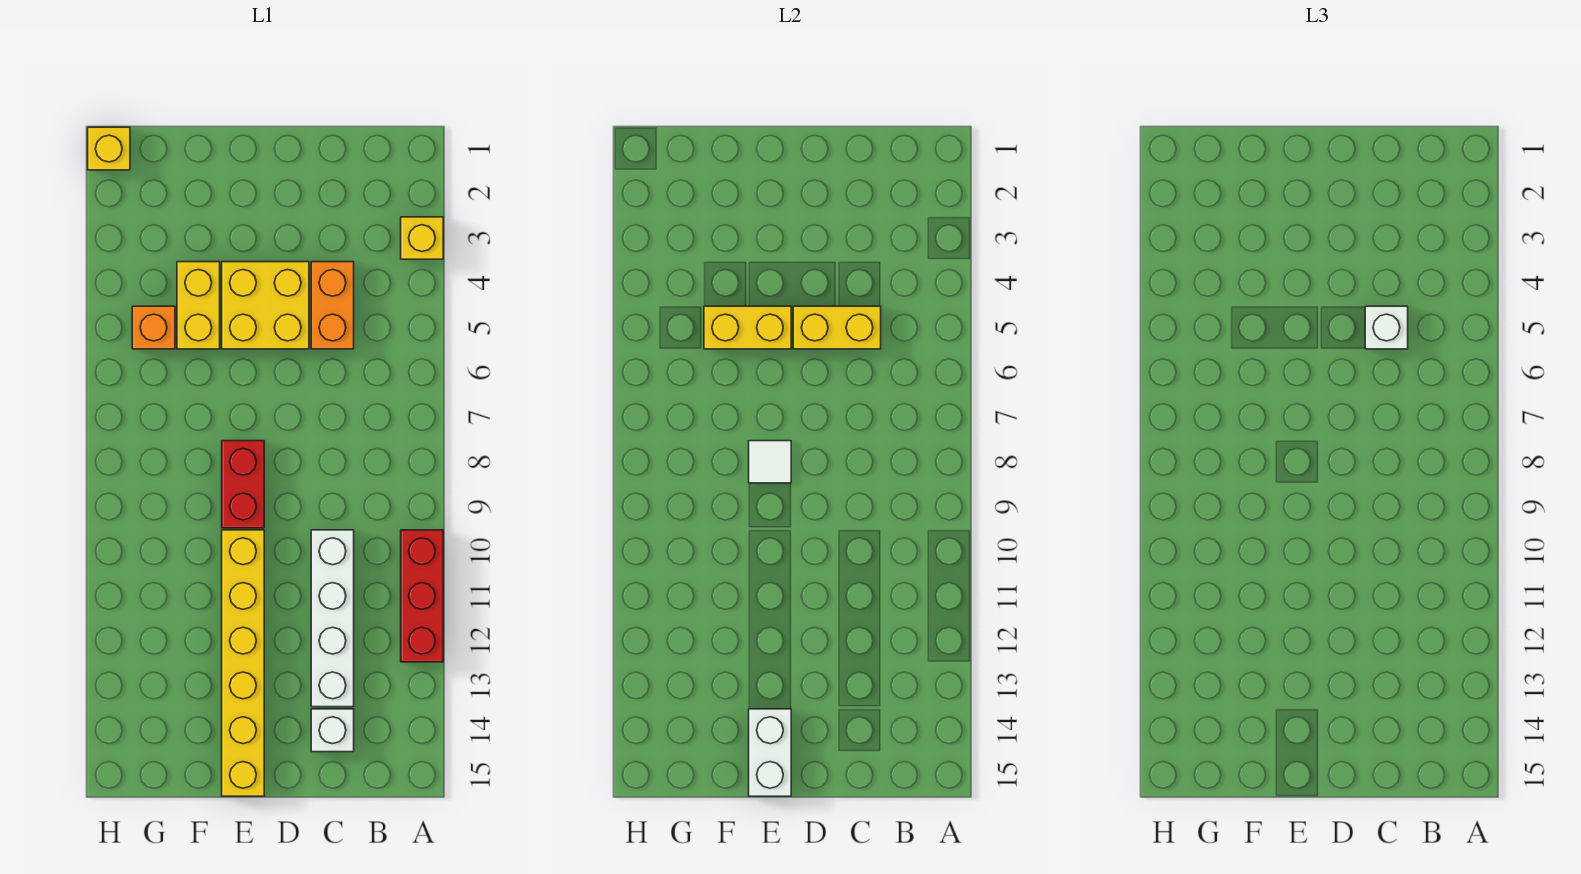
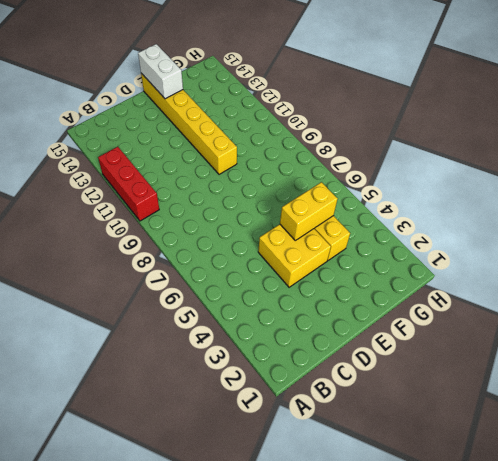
none -> yellow 1x1 brick [401,217,443,259]
none -> orange 1x2 brick [311,262,354,349]
none -> white 1x4 brick [311,530,354,707]

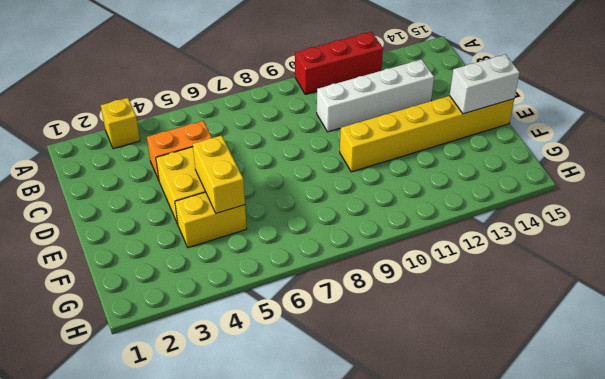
none -> white 1x1 brick [311,709,354,752]
none -> red 1x2 brick [222,441,264,528]
none -> orange 1x1 brick [132,306,175,349]

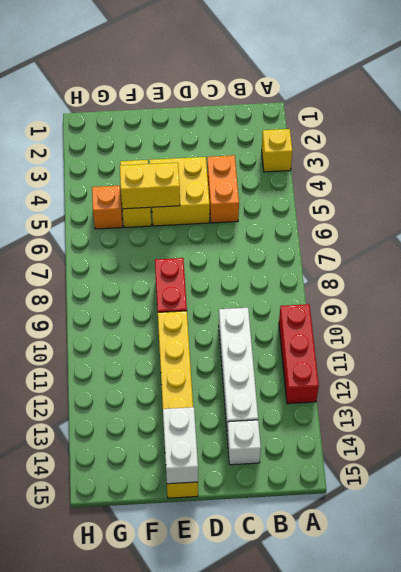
none -> yellow 1x1 brick [88,127,130,170]
none -> yellow 1x2 brick [793,306,881,349]
none -> white 1x1 tile [749,441,791,483]

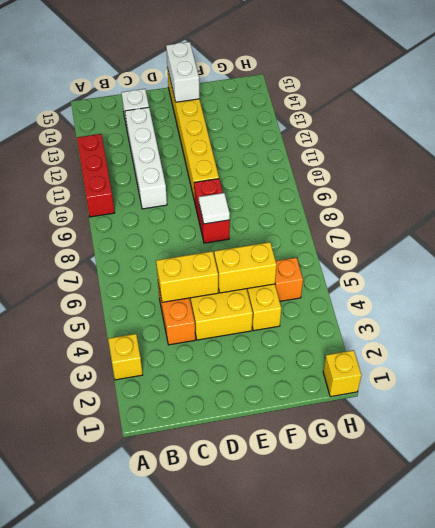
none -> white 1x1 brick [1365,306,1408,349]

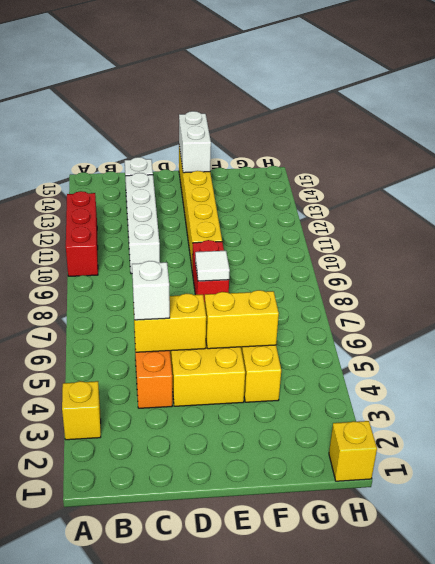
none -> orange 1x1 brick [132,306,175,349]

